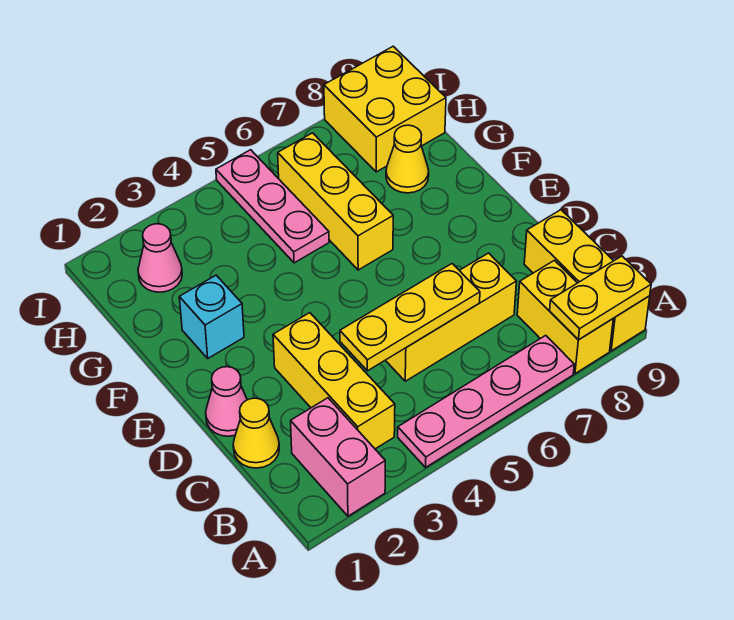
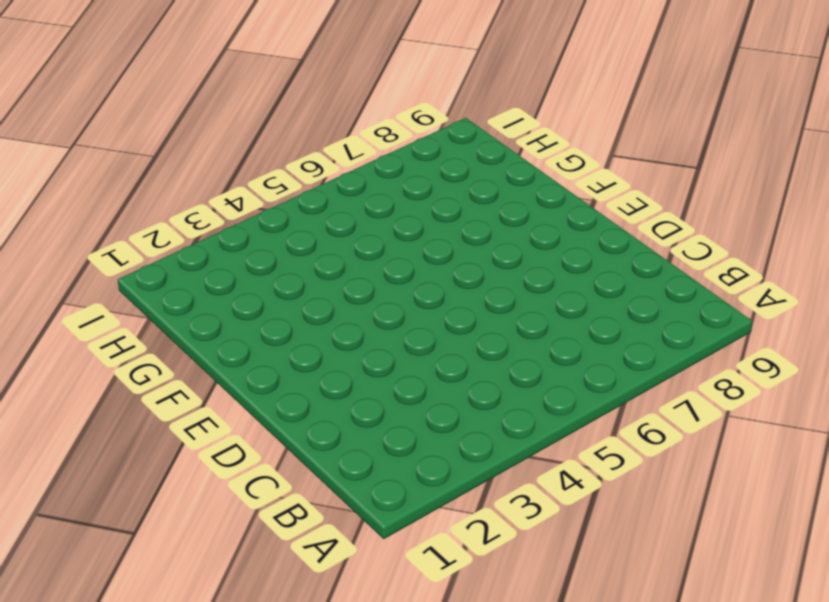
none -> pink 1x2 brick [291,398,385,516]
none -> pink 1x4 plate [398,335,574,467]
none -> yellow 1x2 brick [517,260,613,374]

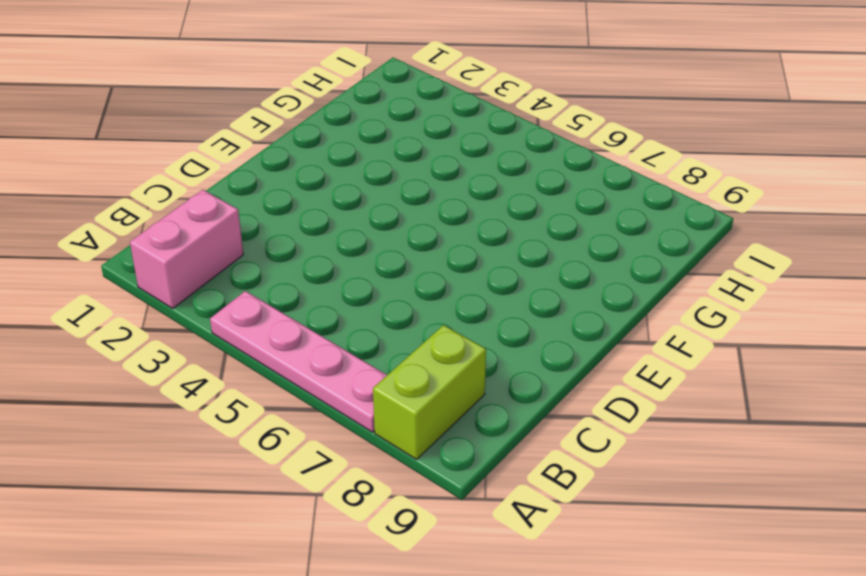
lime 1x2 brick [373,325,486,459] -> yellow 1x2 brick [517,260,613,374]
none -> yellow 1x3 brick [524,210,650,351]
none -> yellow 1x3 brick [273,313,395,449]
none -> yellow 1x1 cone [233,398,279,468]

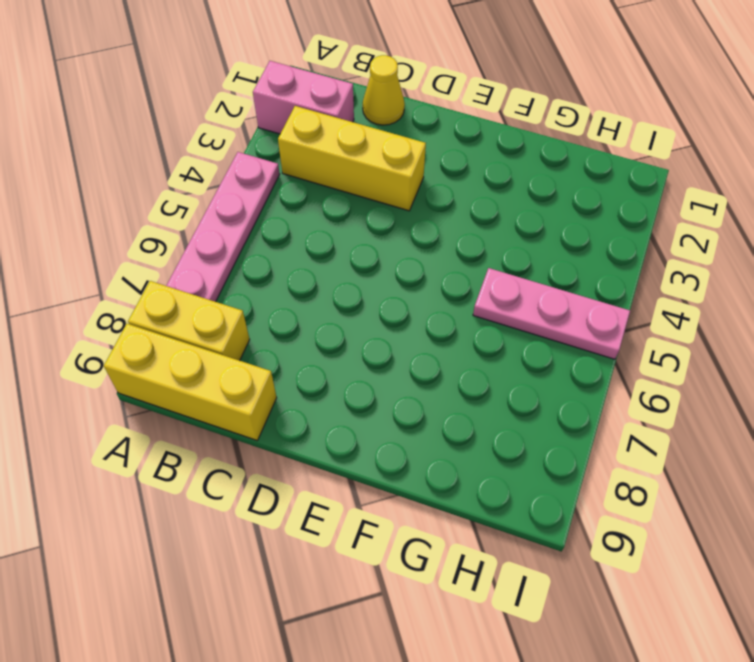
none -> yellow 1x3 brick [385,253,516,381]
none -> pink 1x1 cone [206,367,247,436]
none -> cyan 1x1 brick [179,275,244,358]

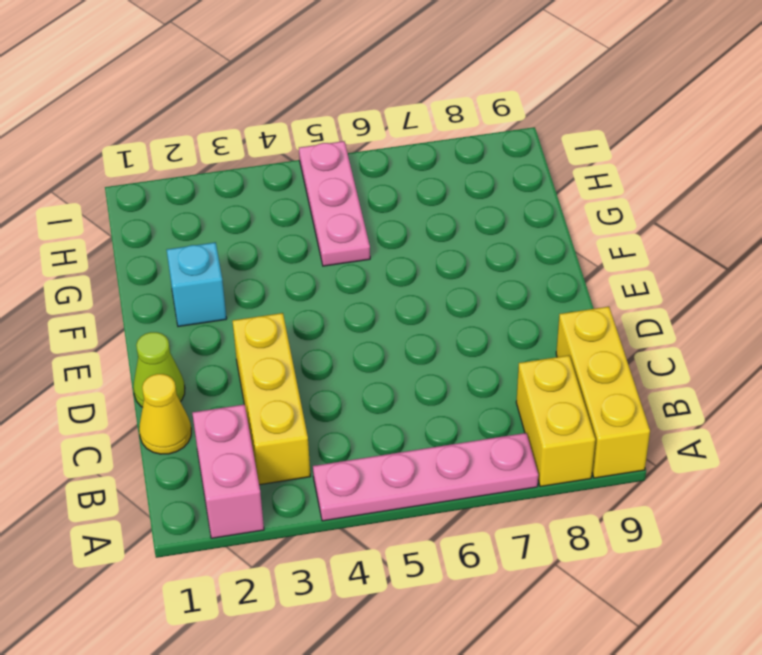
lime 1x1 cone [133,332,185,407] -> pink 1x1 cone [206,367,247,436]
none -> yellow 1x3 brick [385,253,516,381]
none -> yellow 1x3 brick [278,133,393,270]
none -> yellow 1x1 cone [386,125,429,193]

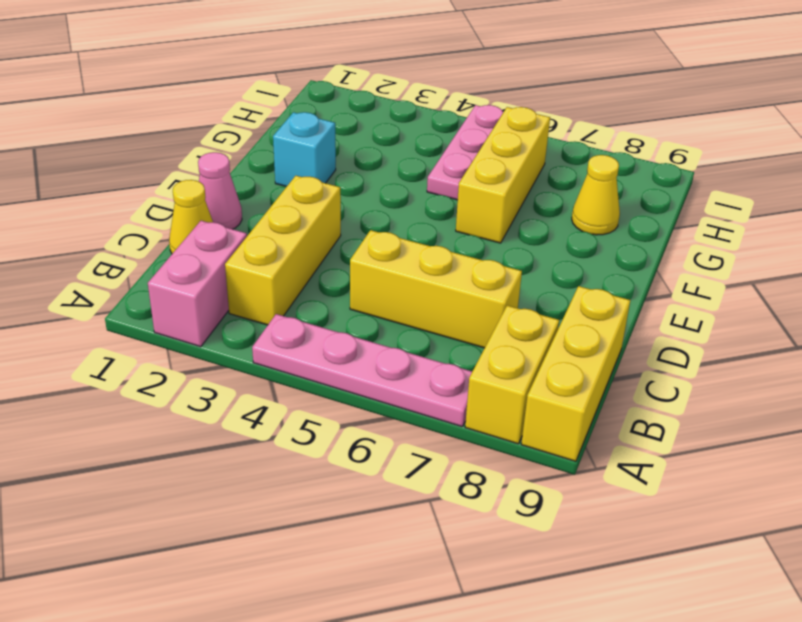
none -> pink 1x1 cone [138,224,182,292]
none -> yellow 2x2 brick [324,46,446,172]
none -> yellow 1x2 plate [550,256,651,340]

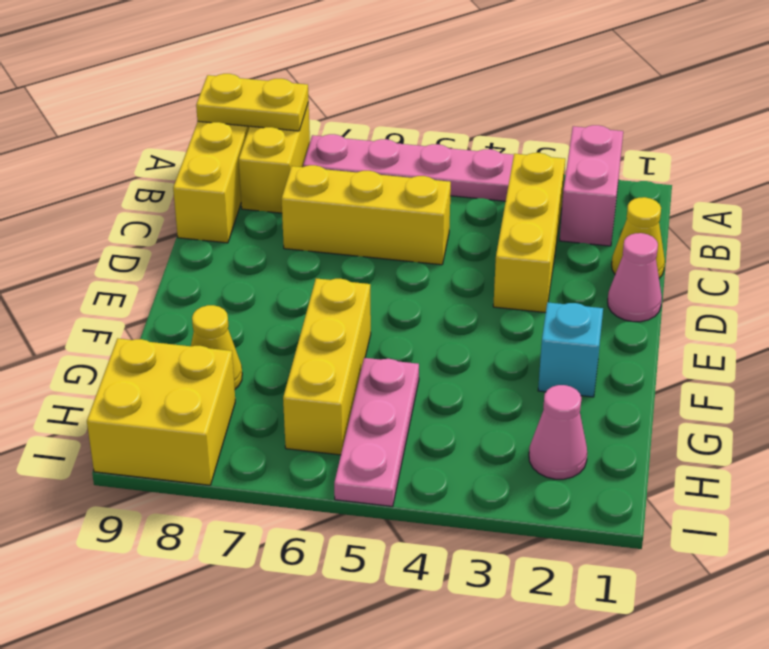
none -> yellow 1x3 plate [340,264,480,371]

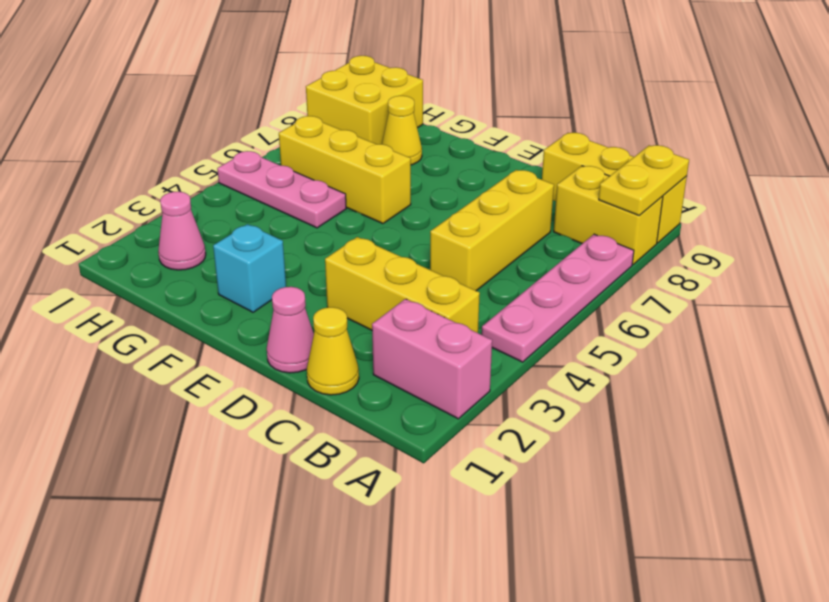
none -> yellow 1x3 plate [340,264,480,371]

